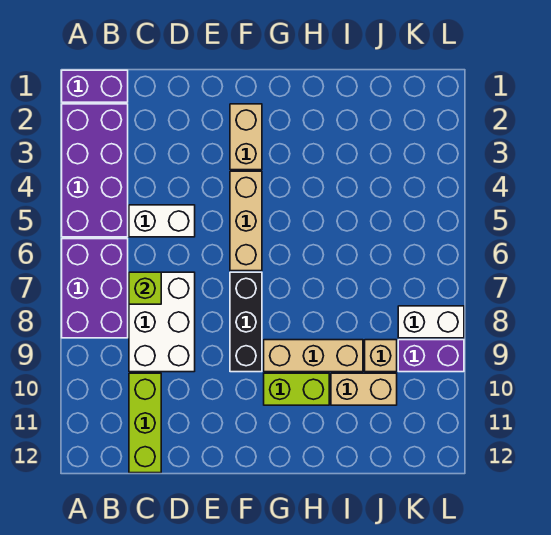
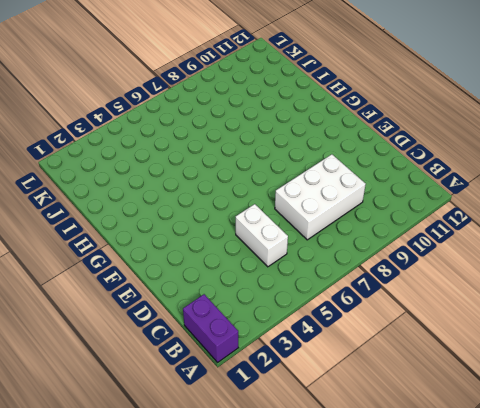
none -> purple 2x4 brick [62,104,128,237]
none -> purple 2x3 brick [62,239,128,338]
none -> lime 1x3 brick [129,373,161,473]

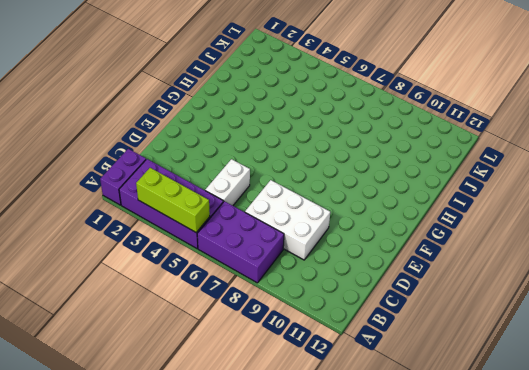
lime 1x3 brick [136,168,210,232] -> lime 1x3 brick moved to [129,373,161,473]
none -> tan 1x2 brick [230,104,262,170]
none -> tan 1x3 brick [230,171,262,271]
none -> black 1x3 brick [230,272,262,372]

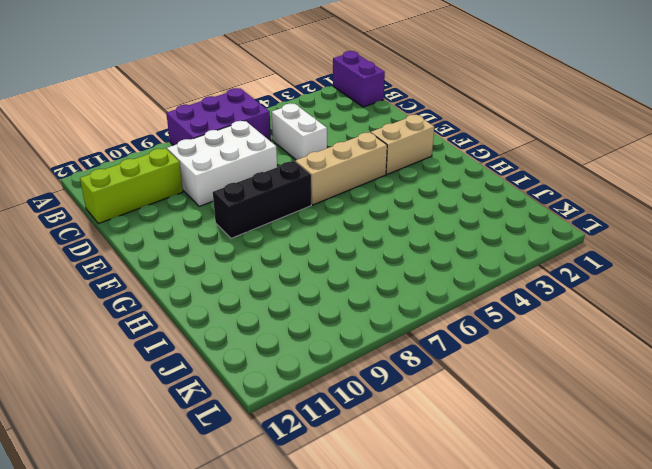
none -> purple 2x4 brick [62,104,128,237]
none -> tan 1x3 brick [264,340,363,372]
none -> lime 1x2 brick [264,373,329,405]

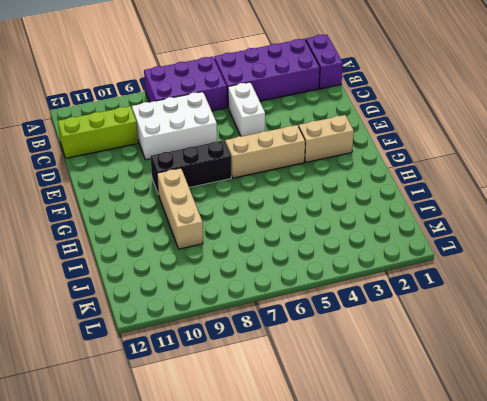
none -> lime 1x2 brick [264,373,329,405]
none -> tan 1x2 brick [331,373,397,405]
none -> tan 1x1 brick [365,340,397,372]

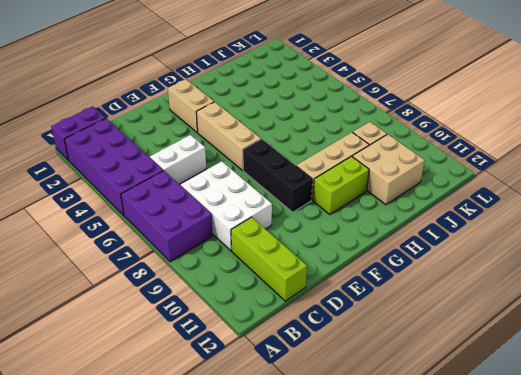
tan 2x2 brick [352,134,425,205] -> tan 1x2 brick [331,373,397,405]
none -> white 1x2 brick [398,306,464,338]
none -> purple 1x2 brick [398,340,464,372]
none -> lime 1x1 brick [129,272,161,304]

